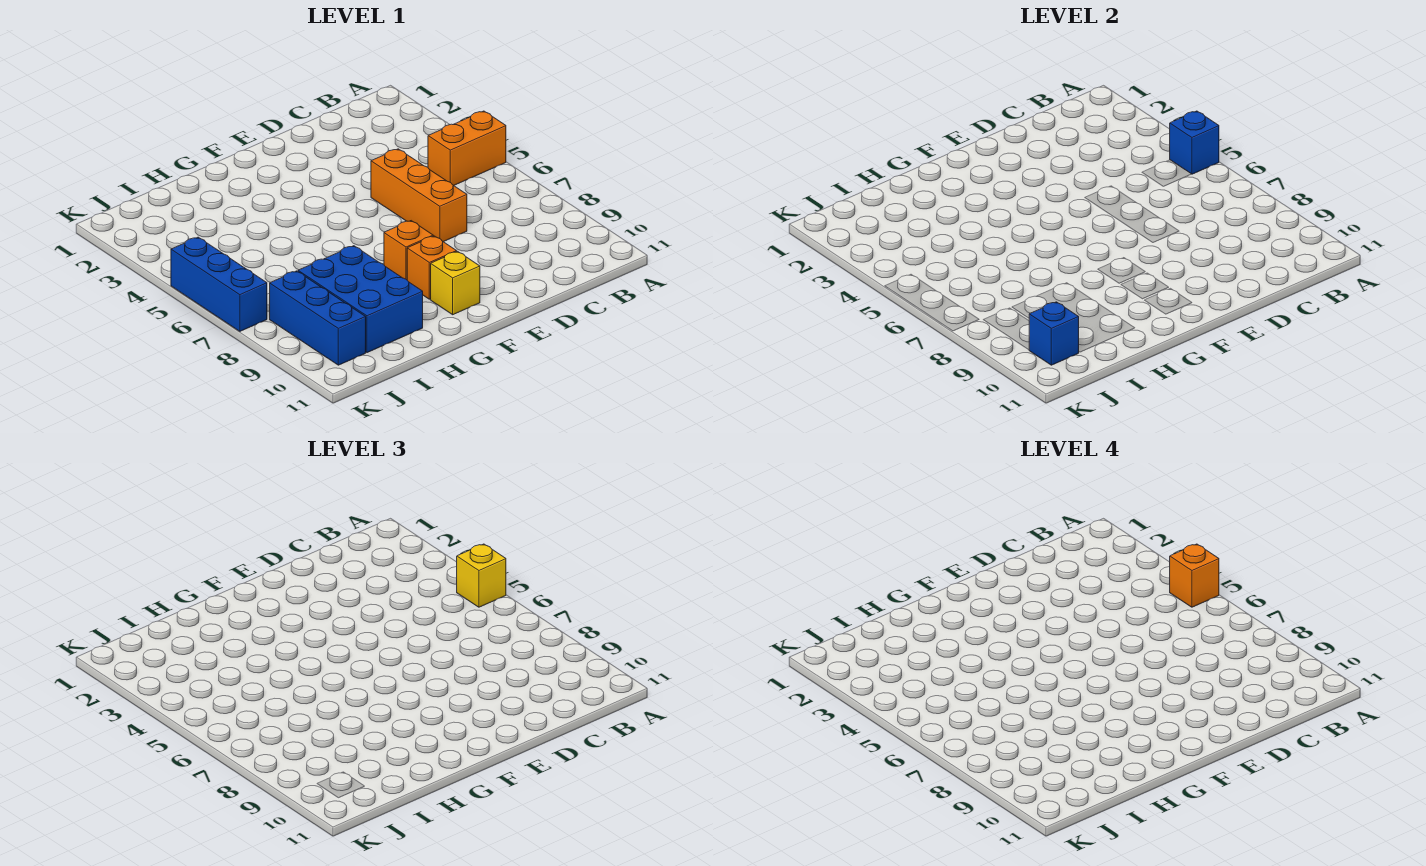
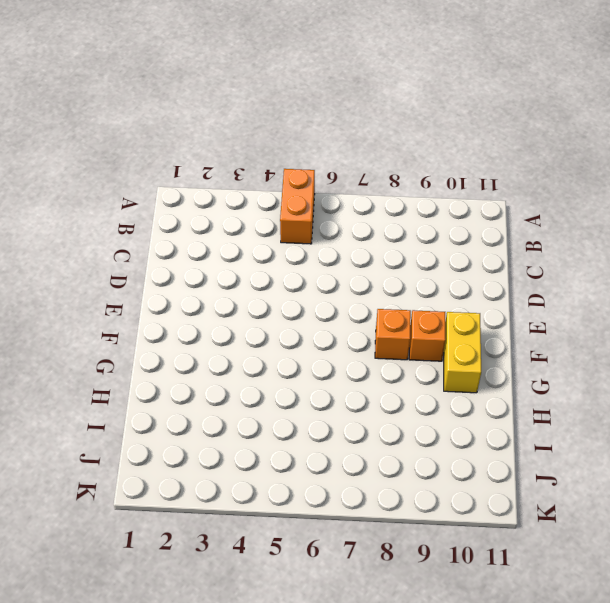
yellow 1x2 brick [444,312,481,393] -> yellow 1x1 brick [431,251,480,315]
none -> orange 1x3 brick [371,149,467,242]
none -> blue 2x3 brick [298,246,423,353]
none -> blue 1x3 brick [270,271,366,365]

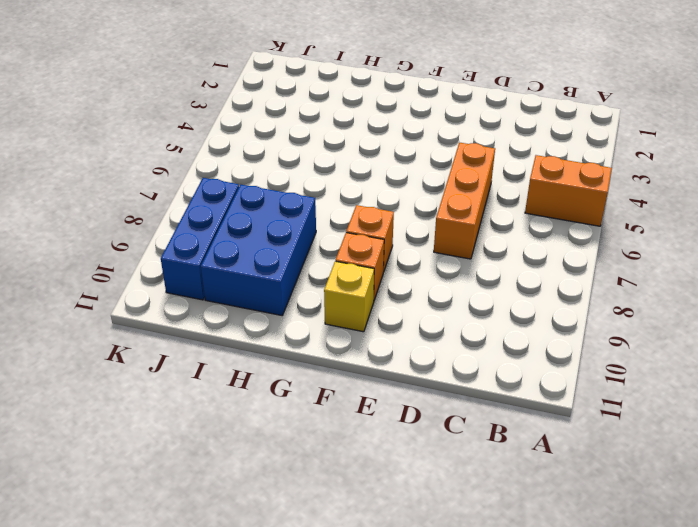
none -> blue 1x3 brick [171,237,267,331]
none -> blue 1x1 brick [1170,111,1219,174]
none -> blue 1x1 brick [1029,302,1079,365]

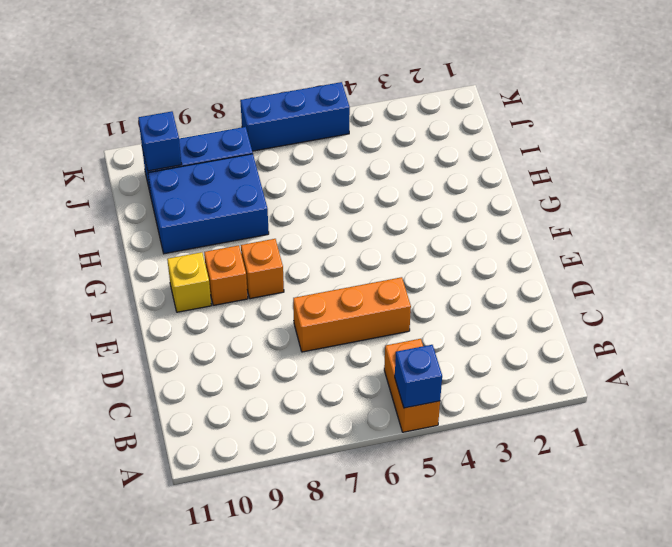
none -> yellow 1x1 brick [457,544,506,607]
none -> orange 1x1 brick [1170,544,1219,607]

